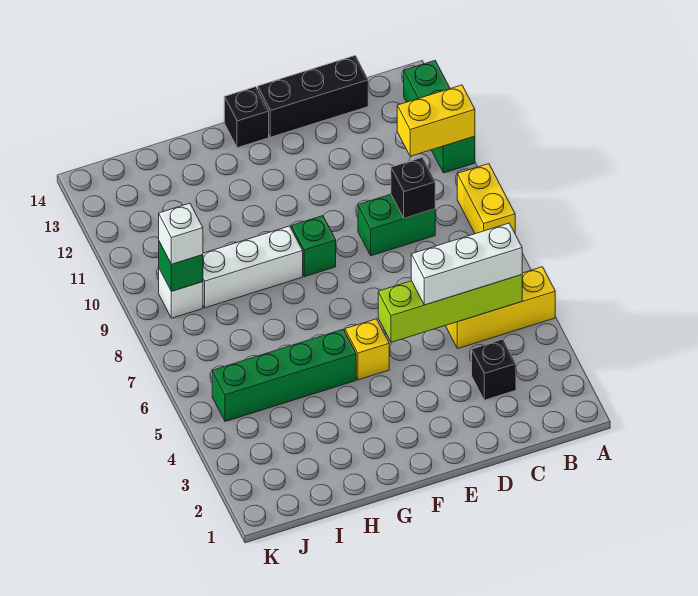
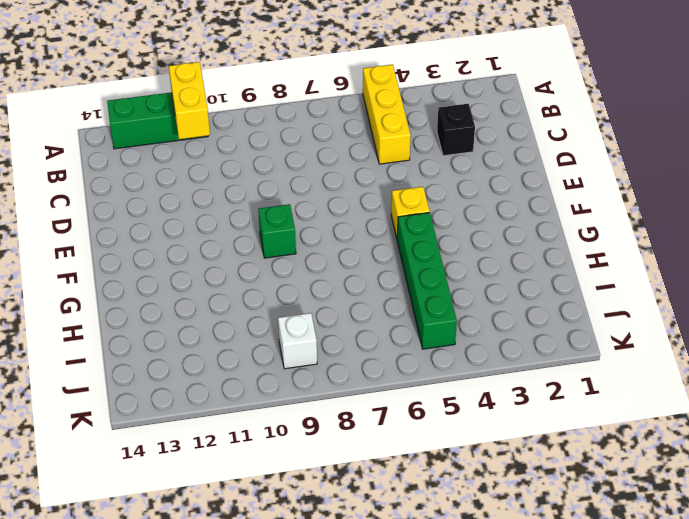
none -> yellow 1x2 brick [457,164,515,234]
none -> green 1x2 brick [358,194,435,256]
none -> black 1x3 brick [258,55,368,137]

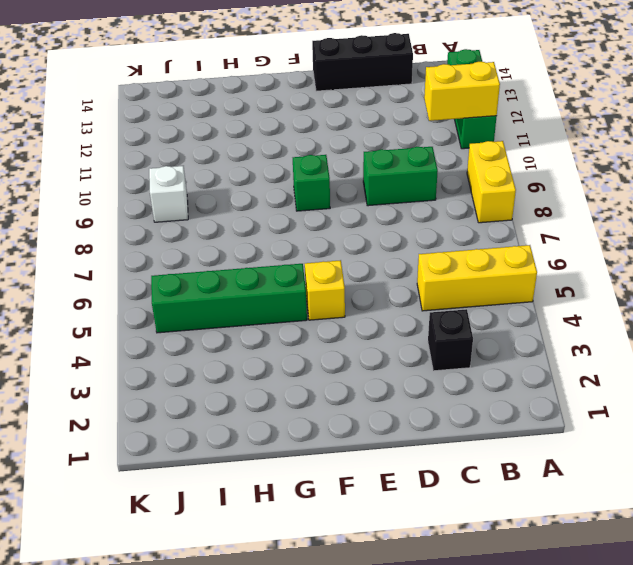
none -> black 1x1 brick [224,87,269,148]
none -> white 1x3 brick [203,226,303,308]
none -> lime 1x4 brick [378,275,522,342]

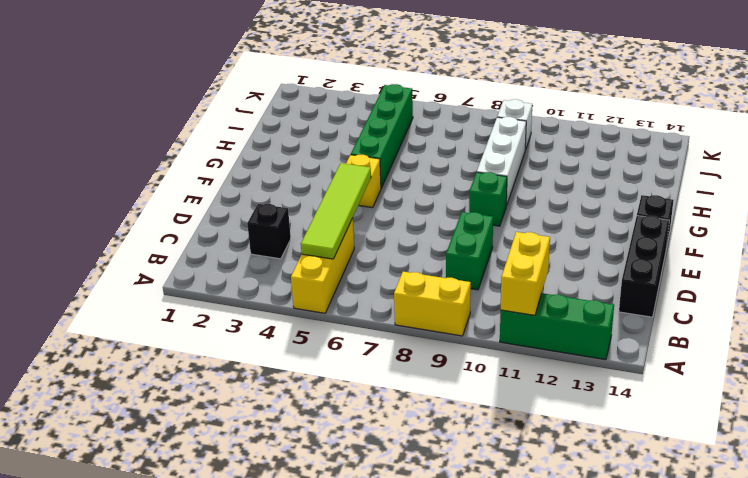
lime 1x4 tile [301,163,371,259] -> lime 1x4 brick [378,275,522,342]
none -> black 1x1 brick [391,157,435,218]
none -> green 1x1 brick [159,242,203,291]
none -> white 1x3 brick [411,223,522,305]

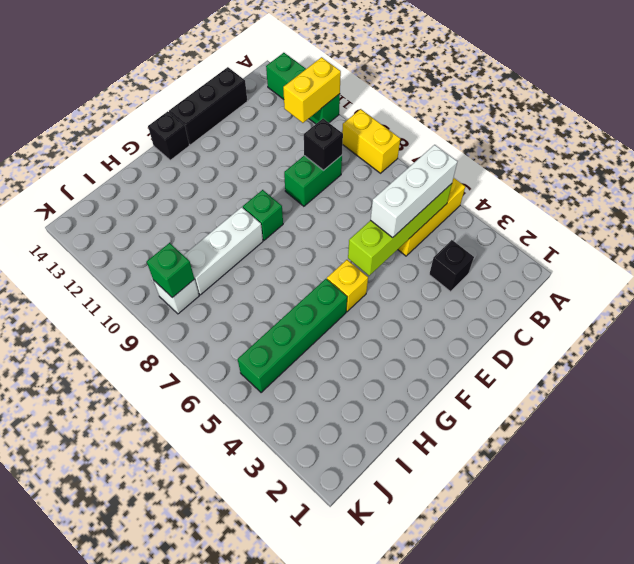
none -> white 1x1 brick [159,203,203,264]

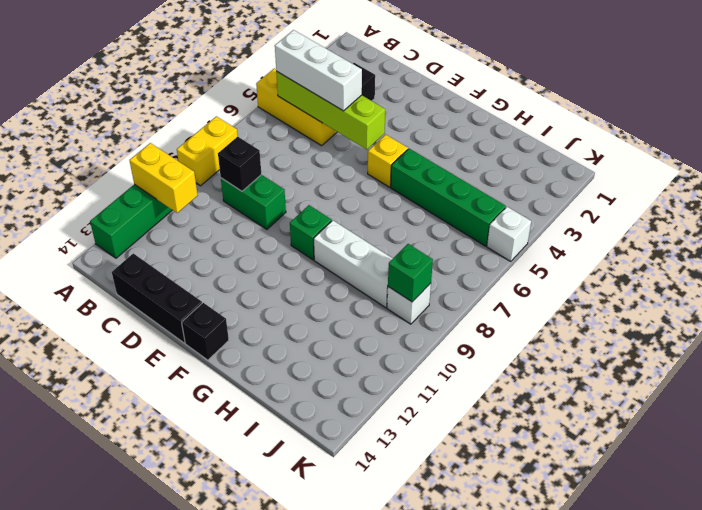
white 1x1 brick [487,207,531,262] -> white 1x1 brick moved to [159,203,203,264]

